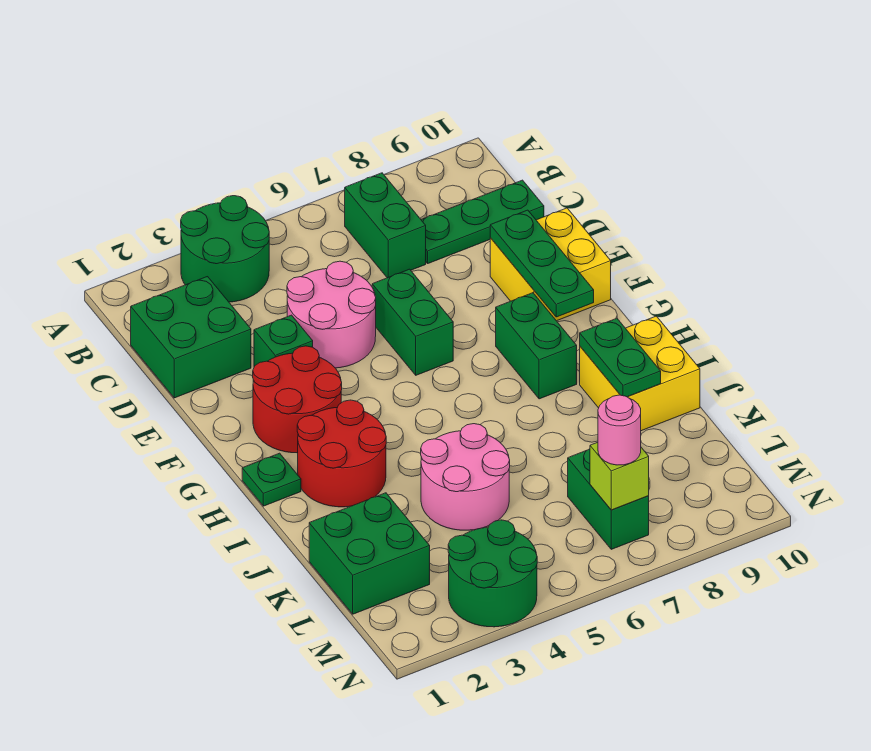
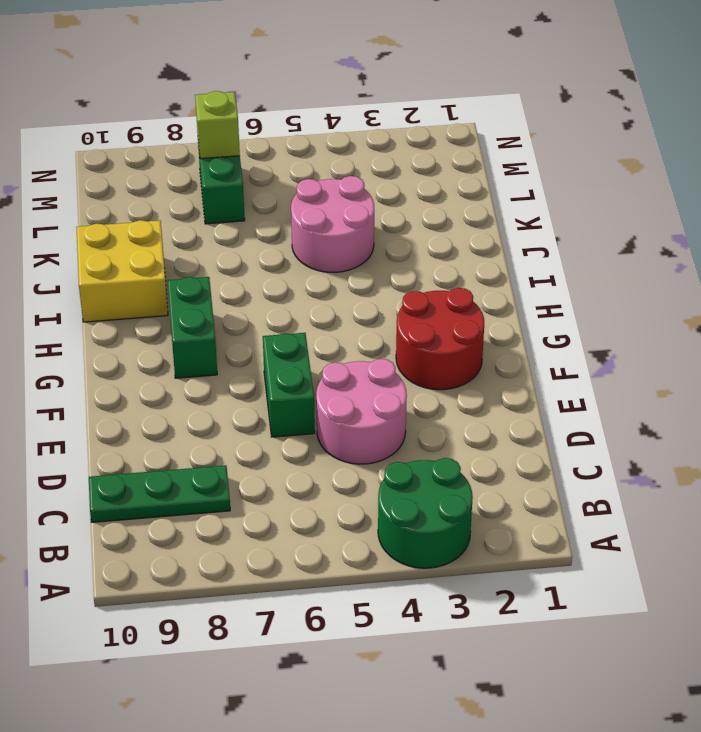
none -> green 1x2 brick [345,173,426,278]
none -> green 2x2 brick [131,277,251,398]
none -> green 1x1 brick [254,315,313,366]

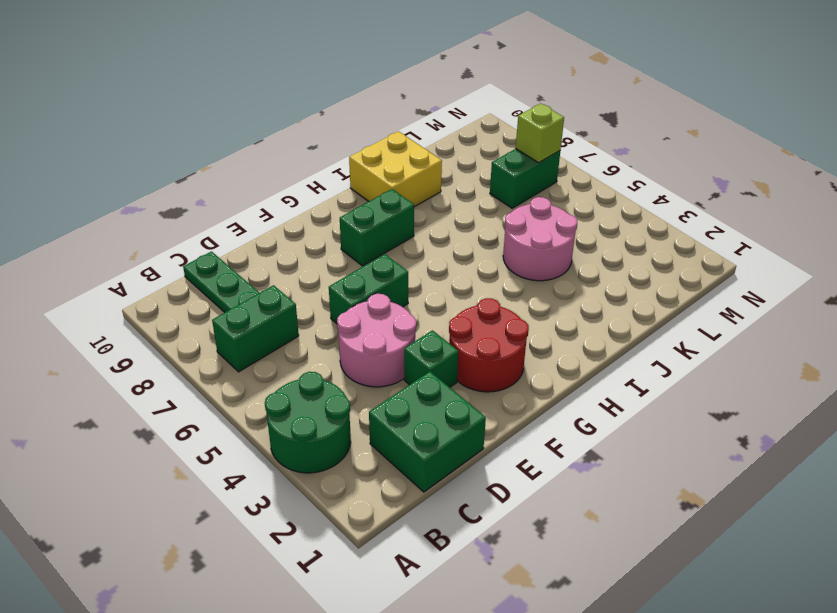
none -> yellow 2x2 brick [490,208,611,321]
none -> green 1x1 plate [242,453,301,506]
none -> red 2x2 round brick [297,400,386,507]

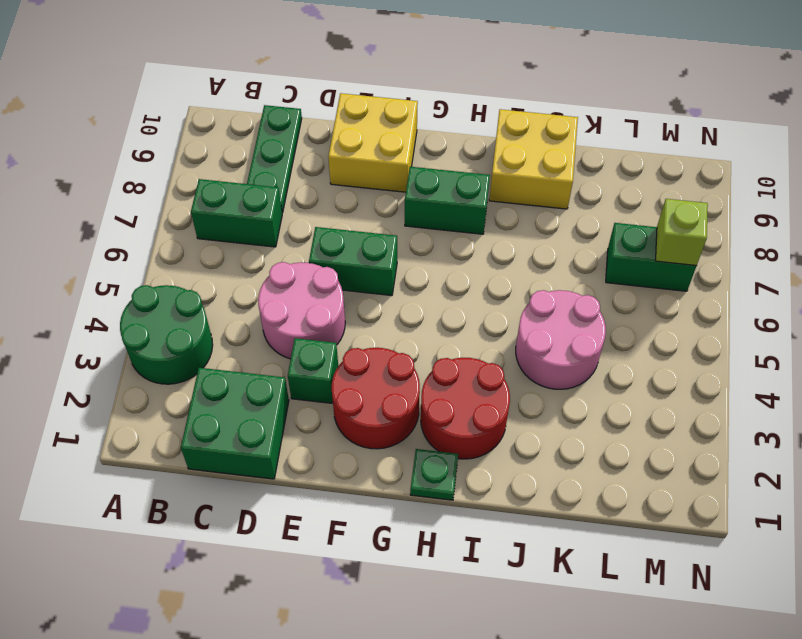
none -> green 2x2 brick [309,493,430,614]
none -> green 2x2 round brick [448,520,537,627]
none -> green 1x3 plate [490,210,594,317]

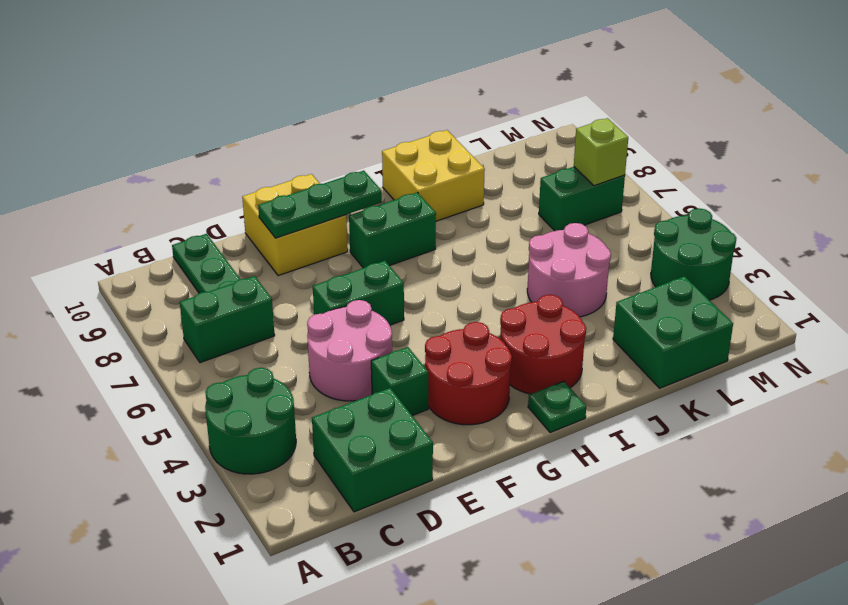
none -> green 1x2 plate [580,318,661,397]
none -> pink 1x1 round brick [598,395,641,465]

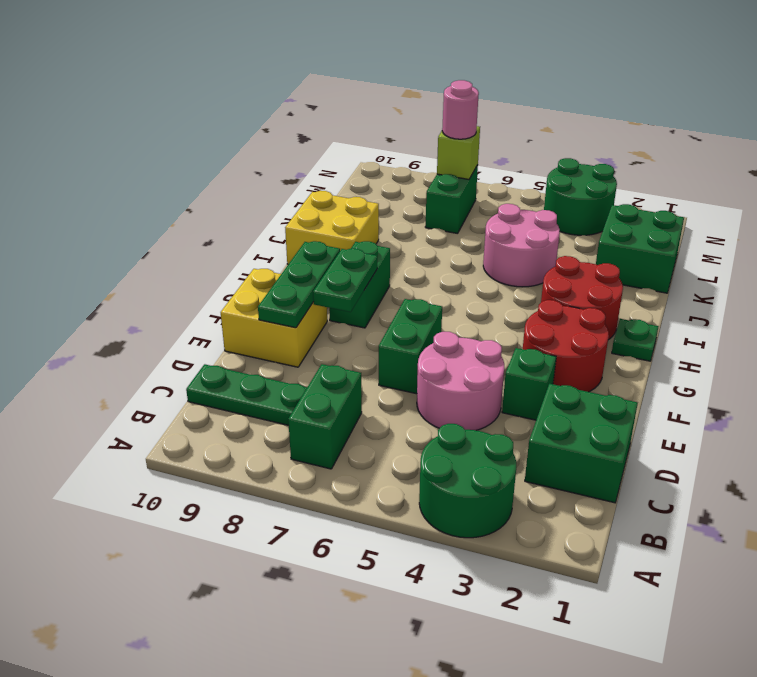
green 1x2 plate [313,249,377,312] -> green 1x2 plate moved to [580,318,661,397]

